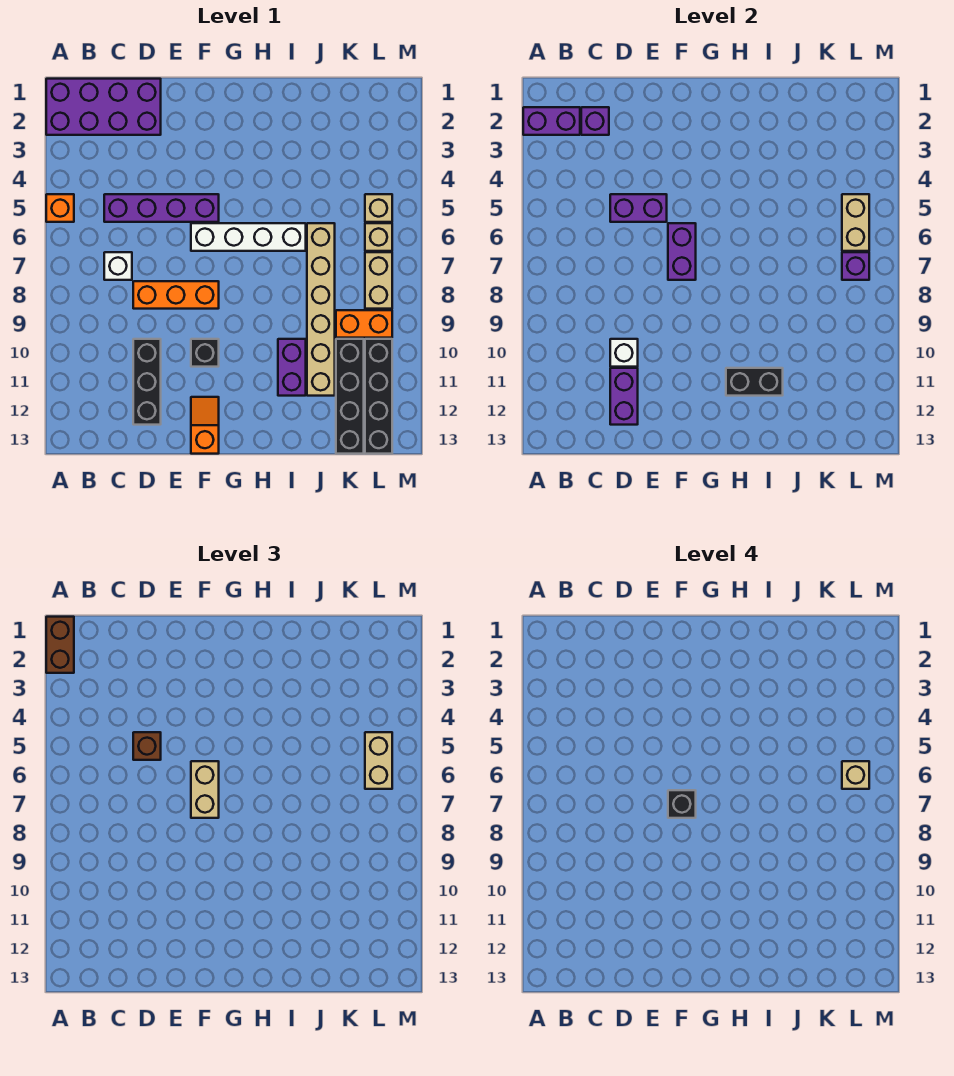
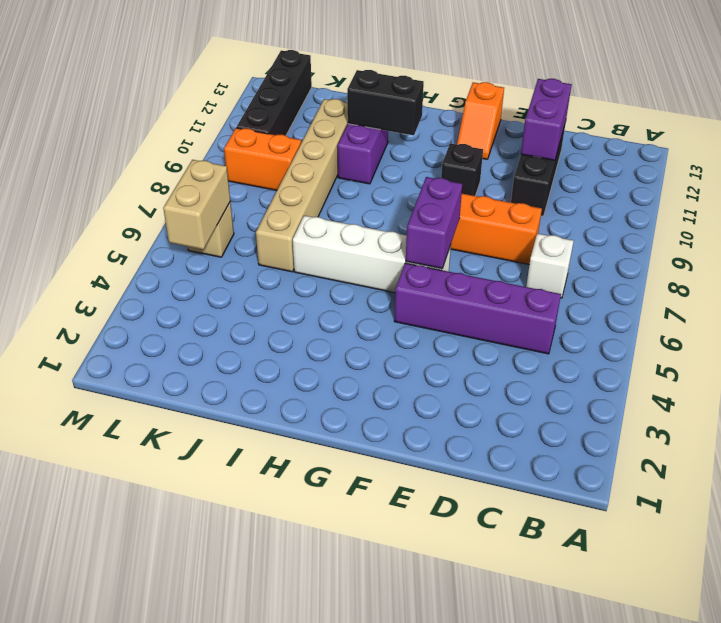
none -> purple 2x4 brick [46,79,161,135]
none -> orange 1x1 brick [46,194,74,222]
none -> black 1x4 brick [336,339,364,454]
none -> tan 1x1 brick [365,194,392,222]

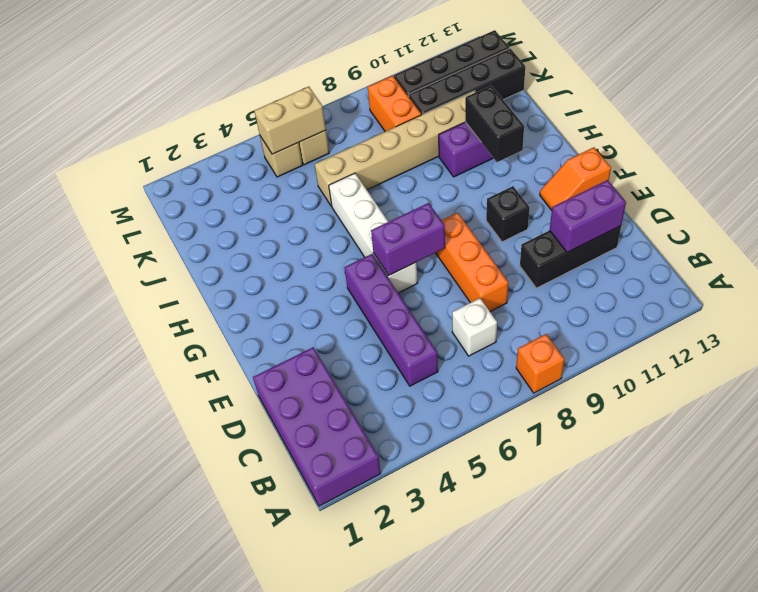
orange 1x1 brick [516,334,564,393] -> orange 1x1 brick moved to [46,194,74,222]
none -> tan 1x2 brick [365,252,392,309]
none -> purple 1x2 brick [523,107,580,135]
none -> purple 1x1 brick [581,107,609,135]
none -> purple 1x2 brick [610,194,667,222]

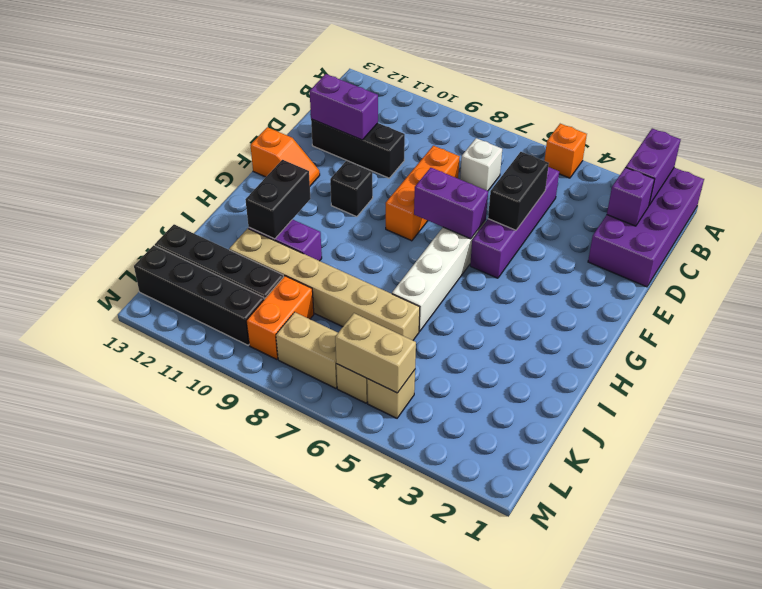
black 1x2 brick [488,152,549,230] -> purple 1x2 brick [610,194,667,222]
none -> white 1x1 brick [610,339,638,367]
none -> purple 1x1 brick [842,252,869,280]
none -> brown 1x2 brick [46,617,74,673]
none -> brown 1x1 brick [133,732,161,760]

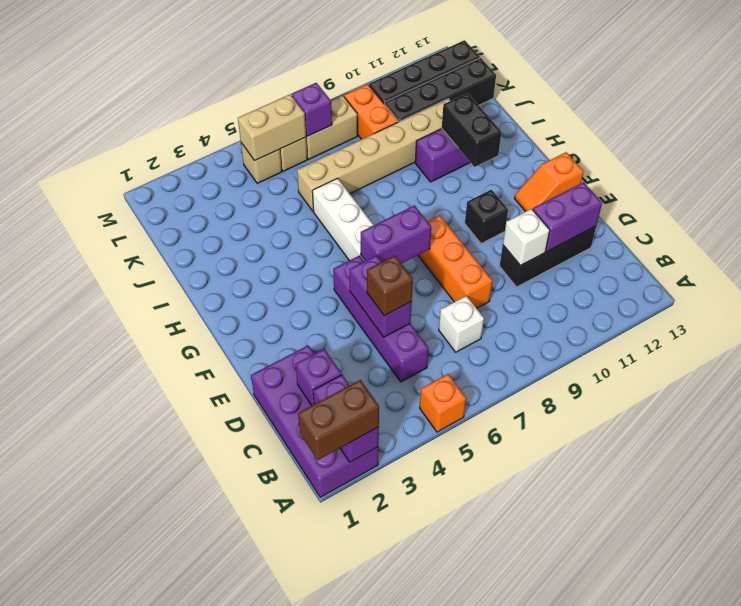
none -> tan 1x2 brick [191,761,219,818]
none -> tan 1x2 brick [365,732,392,789]
none -> black 1x1 brick [668,790,696,818]
none -> tan 1x1 brick [842,761,869,789]

